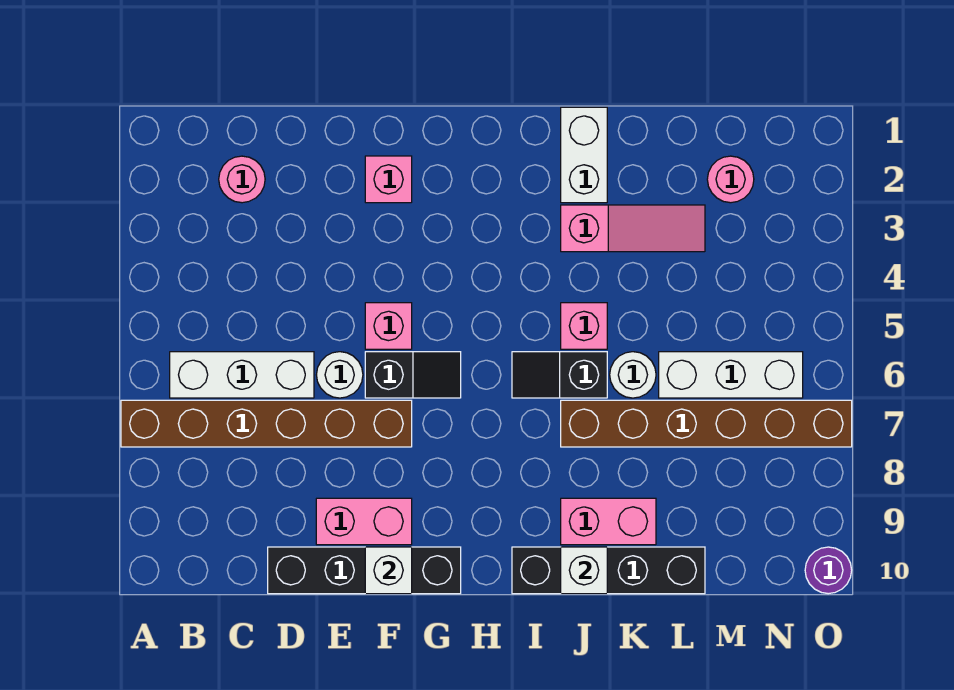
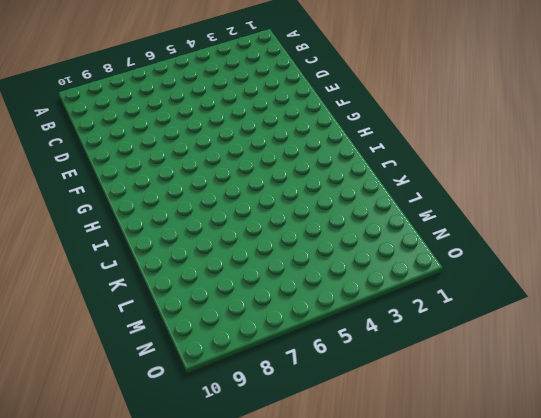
none -> brown 1x6 brick [121,400,412,447]
none -> white 1x3 brick [170,352,314,398]
none -> pink 1x1 round brick [219,156,265,203]

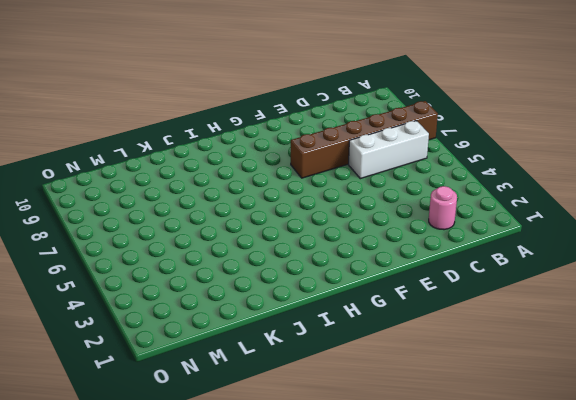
none -> black 1x4 brick [268,547,461,594]
none -> white 1x1 round brick [316,352,363,398]
none -> pink 1x2 brick [316,498,412,545]

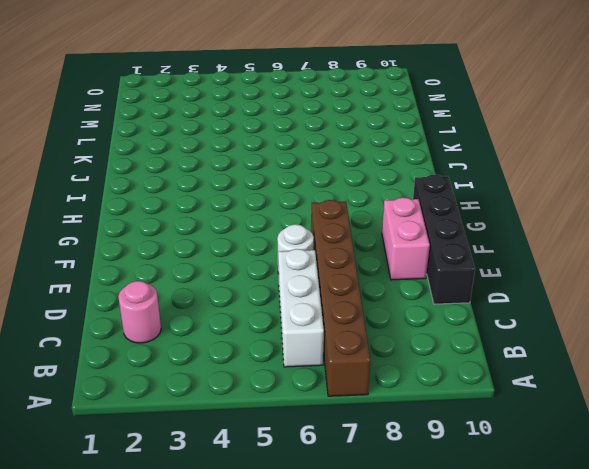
none -> pink 1x1 brick [365,156,412,203]
none -> pink 1x1 brick [365,303,412,349]
none -> black 1x2 slope [365,352,461,398]

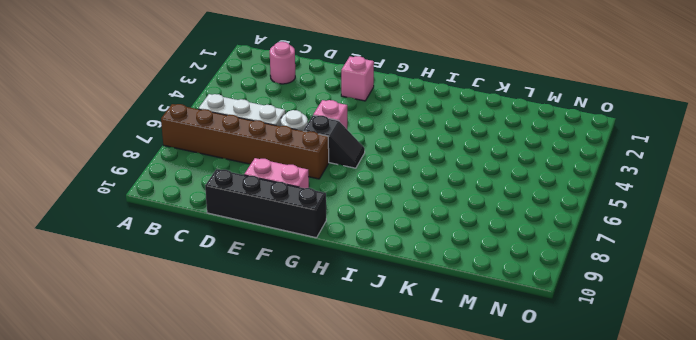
none -> black 1x2 slope [512,352,607,398]
none -> black 1x4 brick [512,547,705,594]
none -> white 1x2 brick [561,107,607,203]

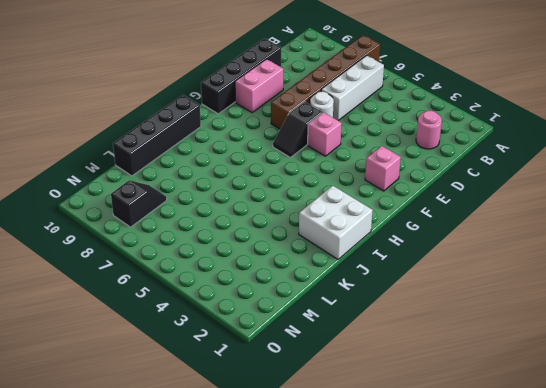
white 2x2 brick [299,186,373,259] -> white 1x2 brick [561,107,607,203]
black 1x2 slope [111,180,167,227] -> black 1x2 slope moved to [512,352,607,398]
none -> pink 1x3 slope [561,205,705,252]
none -> pink 1x1 brick [561,303,607,349]
none -> brown 1x6 brick [561,400,852,447]

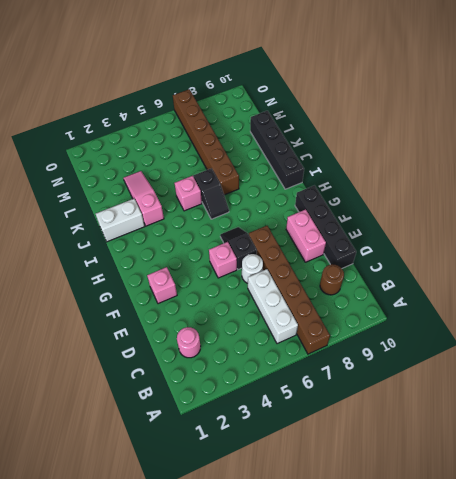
brown 1x1 round brick [320,264,344,295] -> none
none -> pink 1x2 brick [561,498,656,545]
none -> white 1x1 round brick [610,352,656,398]
none -> white 1x3 brick [659,352,803,398]

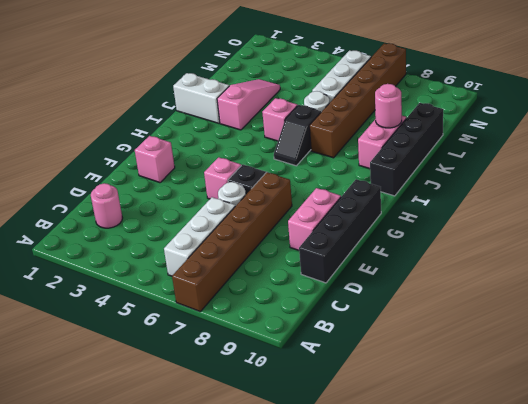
pink 1x1 round brick [375,84,402,128] -> pink 1x1 round brick moved to [707,156,754,203]
none -> purple 1x1 round brick [805,547,852,594]
none -> white 1x1 brick [365,547,412,594]
none -> white 1x1 brick [561,547,607,594]

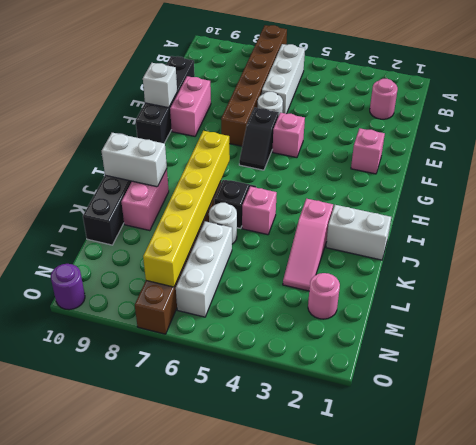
yellow 1x6 brick [143,131,230,287] -> none
white 1x2 brick [102,133,167,187] -> white 1x1 brick [561,547,607,594]

